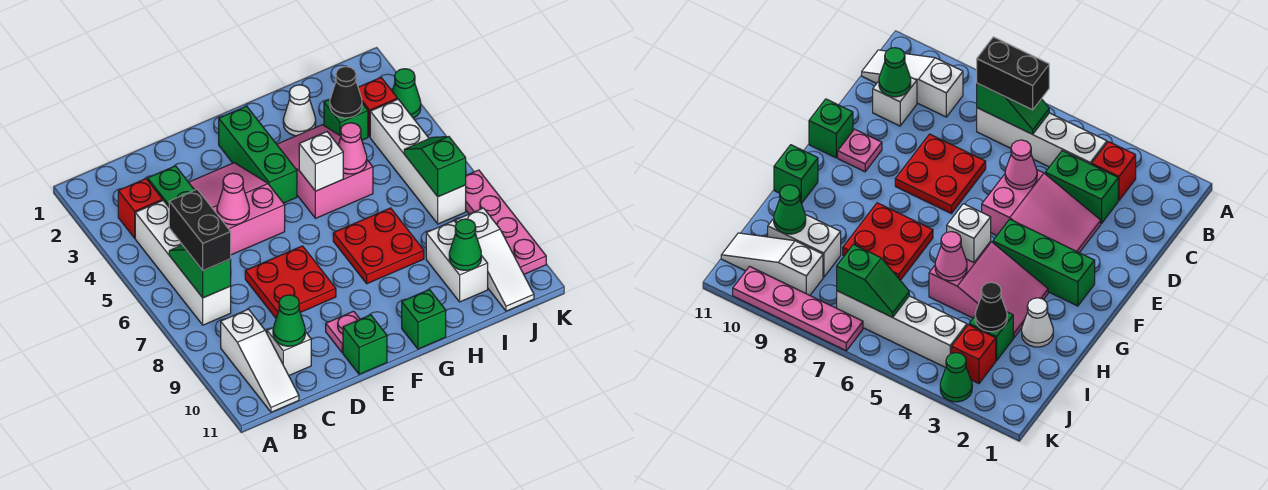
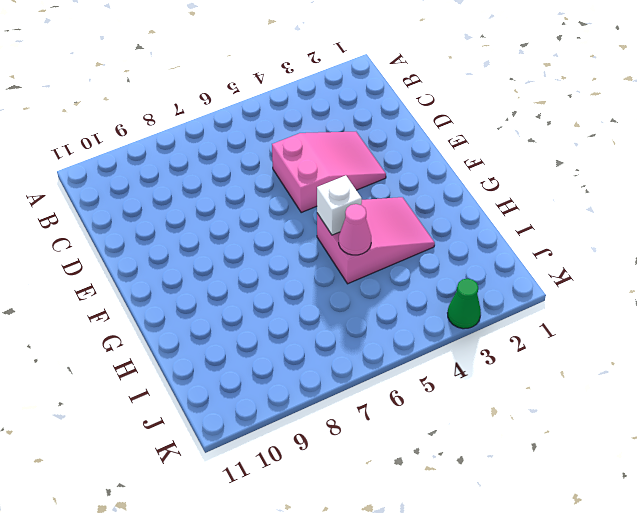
none -> red 1x1 brick [118,179,162,238]
none -> white 1x4 brick [135,200,231,325]
none -> white 1x3 slope [221,309,299,412]
none -> green 1x2 brick [148,166,194,207]

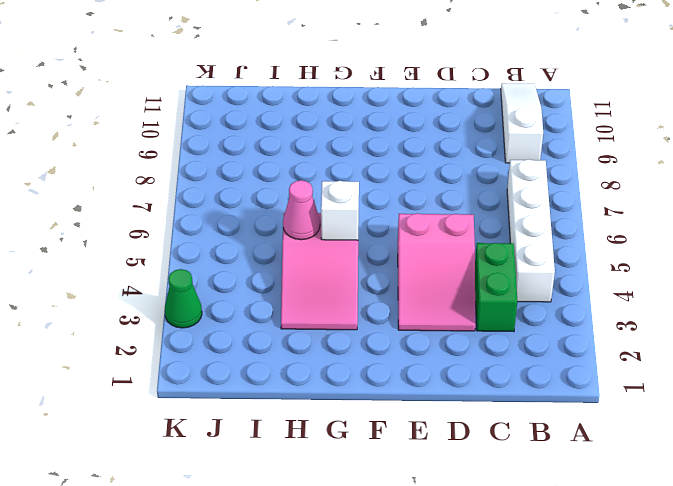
none -> red 1x1 brick [118,179,162,238]
none -> white 1x1 brick [267,328,311,375]
none -> red 2x2 plate [245,246,336,318]
none -> pink 1x1 plate [326,311,360,353]

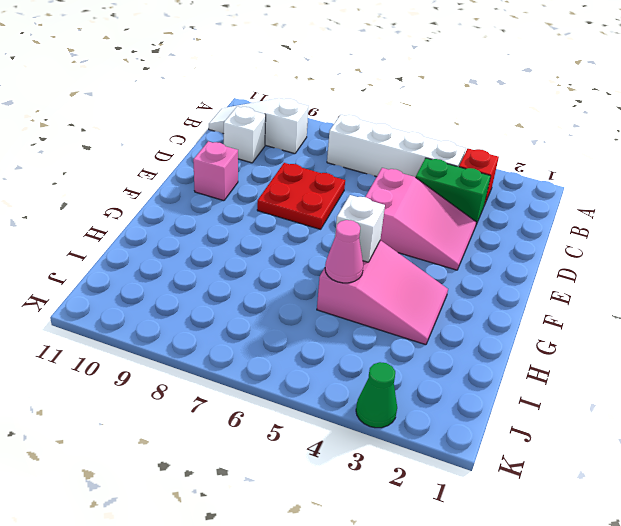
pink 1x1 brick [193,141,238,201] -> pink 1x1 plate [326,311,360,353]
none -> green 1x1 brick [343,315,387,374]
none -> green 1x3 brick [219,106,297,203]
none -> red 2x2 plate [333,208,424,284]
none -> green 1x1 brick [402,290,446,349]

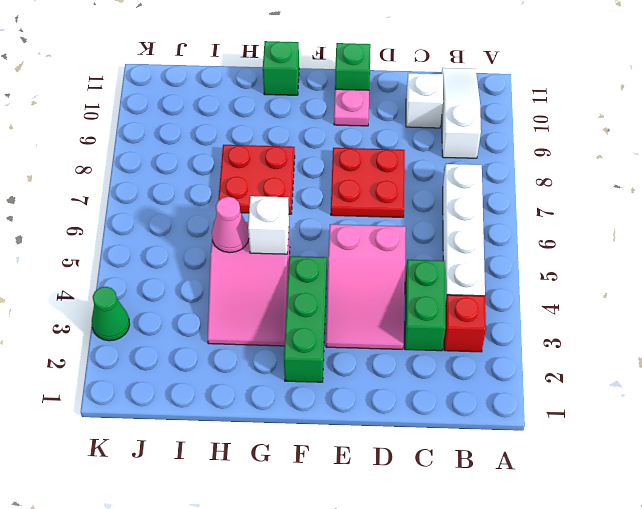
none -> white 1x1 cone [283,85,316,136]
none -> green 1x1 brick [324,100,368,140]
none -> white 1x2 brick [426,221,488,302]
none -> red 1x1 brick [358,78,397,137]

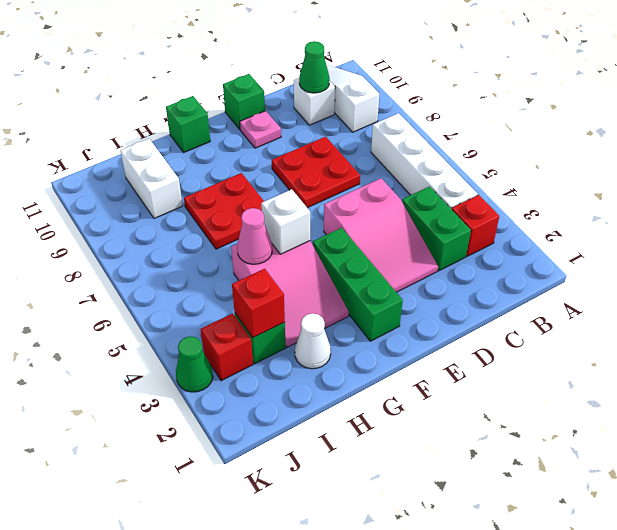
red 1x1 brick [232,269,285,338] -> black 1x1 cone [330,67,362,118]
none -> white 1x4 brick [370,99,466,224]
none -> white 1x3 slope [456,208,534,311]
none -> pink 1x4 plate [466,170,546,274]
none -> green 1x2 slope [169,245,231,298]

